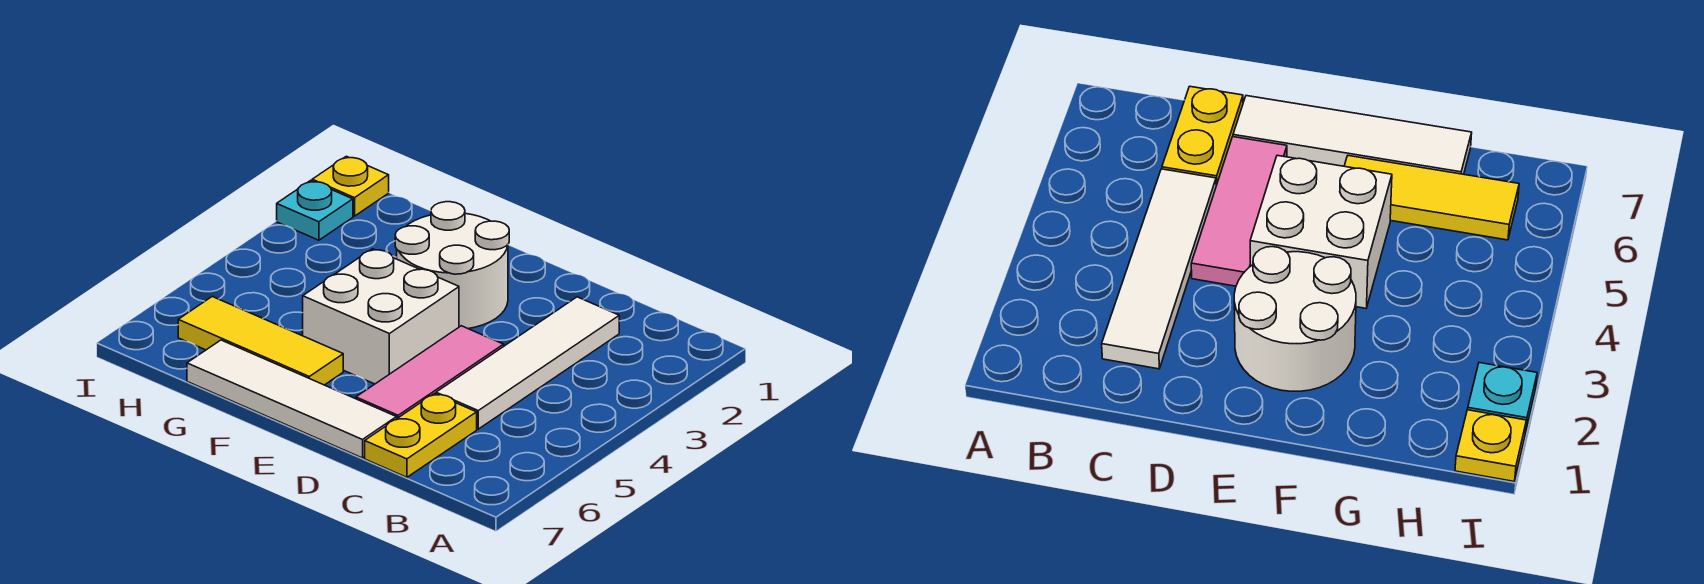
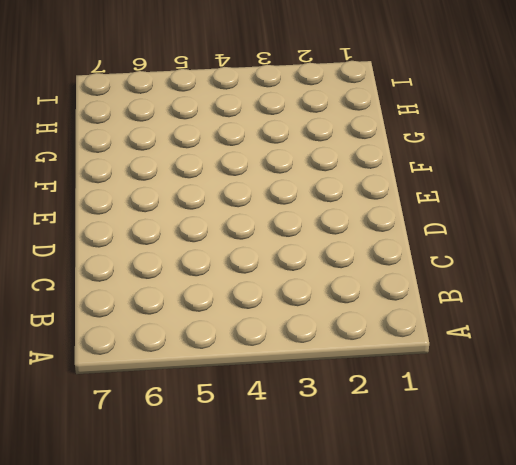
none -> white 1x4 tile [436,297,619,429]
none -> yellow 1x2 plate [365,394,477,477]

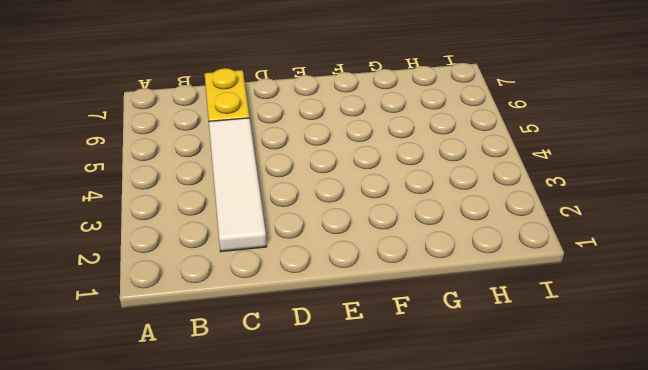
none -> pink 1x3 tile [356,326,504,418]
none -> white 1x4 tile [187,340,397,458]

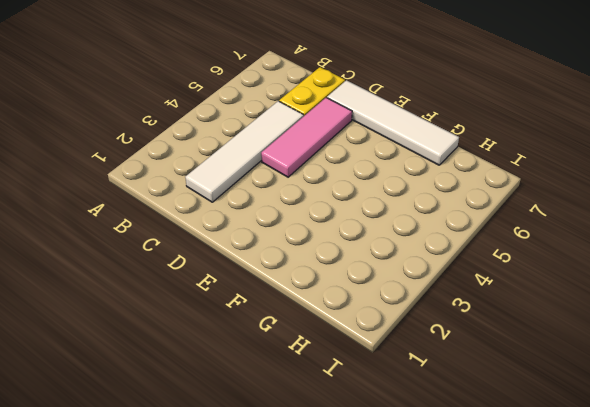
none -> white 2x2 round brick [395,202,509,329]
none -> white 2x2 brick [303,249,459,384]

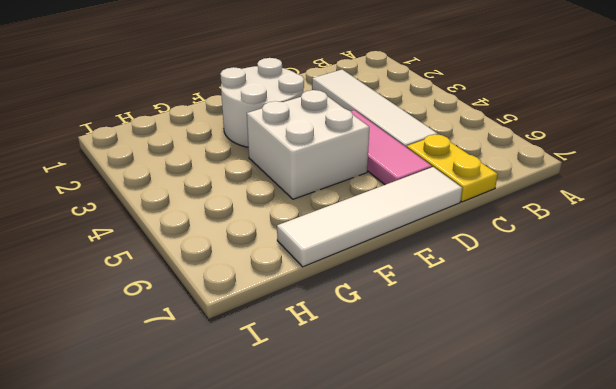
none -> yellow 1x3 tile [178,297,343,385]
none -> yellow 1x1 plate [312,156,389,216]

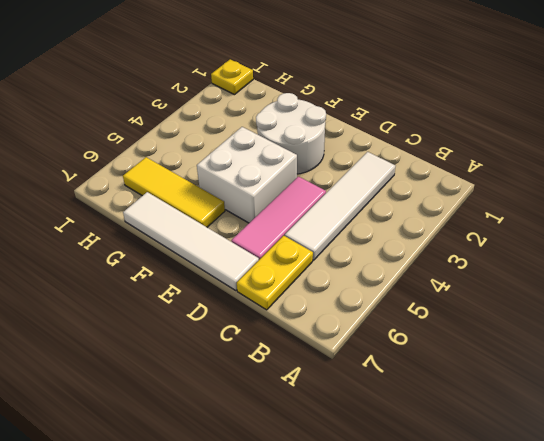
none -> cyan 1x1 plate [277,181,353,240]

